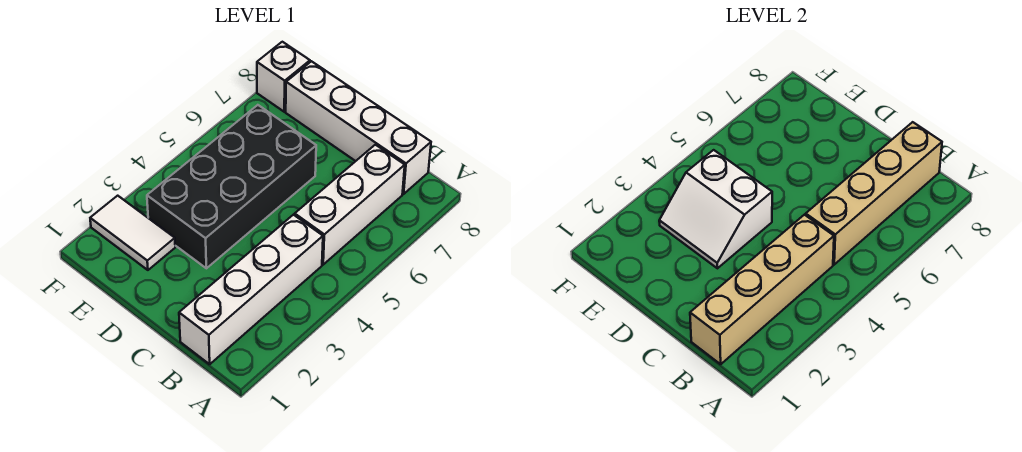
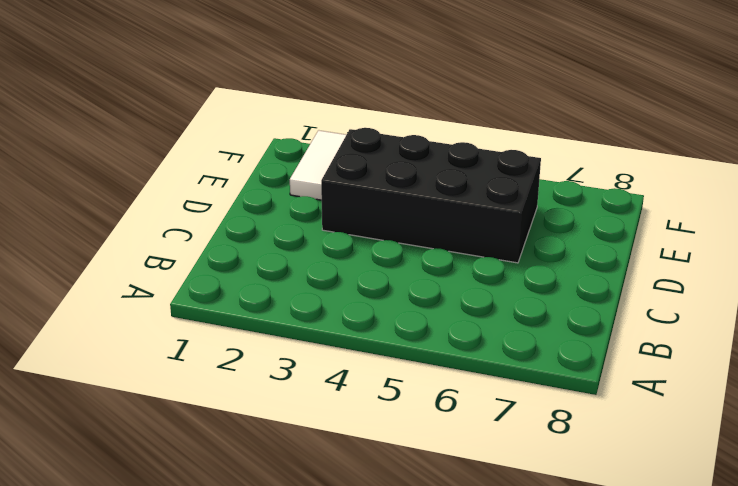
none -> white 1x4 brick [179,215,323,364]
none -> white 1x3 brick [295,145,405,265]

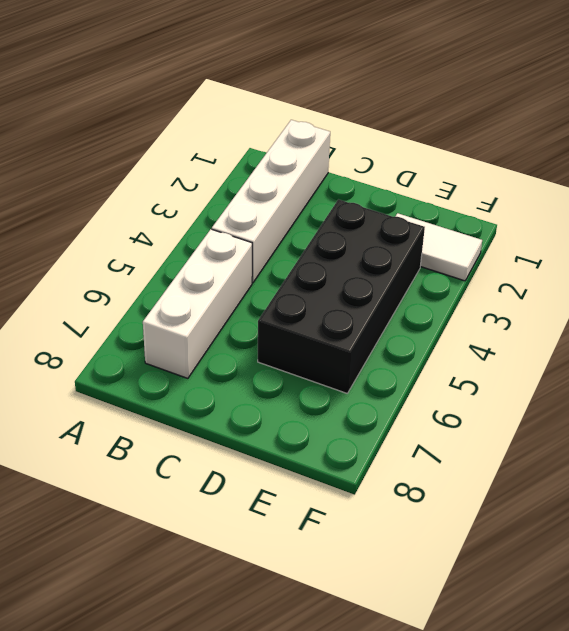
none -> white 1x4 brick [286,61,431,194]
none -> white 1x1 brick [257,42,310,112]

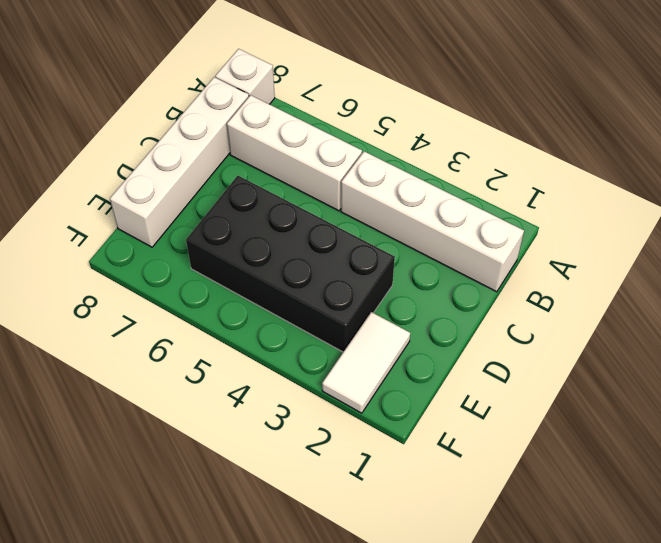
white 1x1 brick [215,49,275,104] -> white 1x1 brick moved to [257,42,310,112]
none -> tan 1x4 brick [690,215,834,364]
none -> tan 1x4 brick [806,122,942,265]

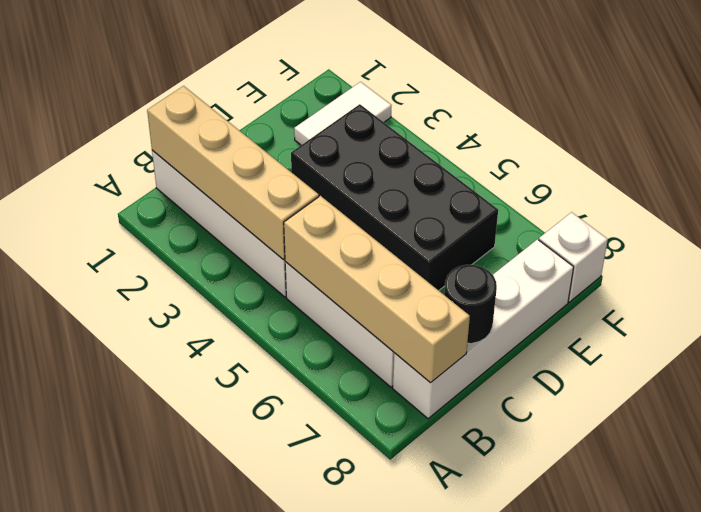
black 1x1 round brick [444,265,497,344] -> none
none -> white 2x2 slope [659,150,772,268]

